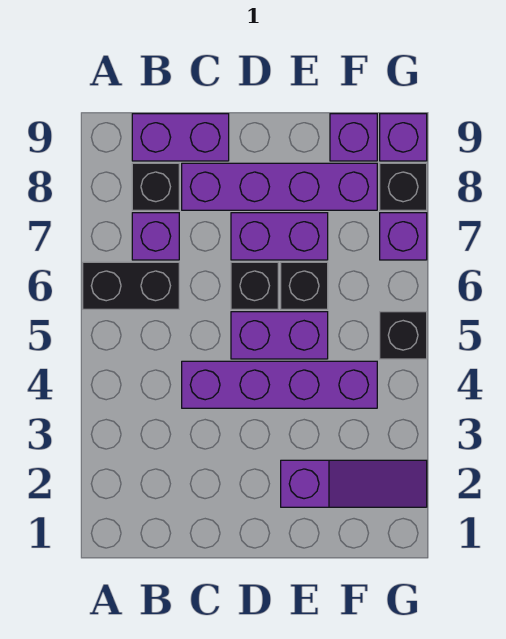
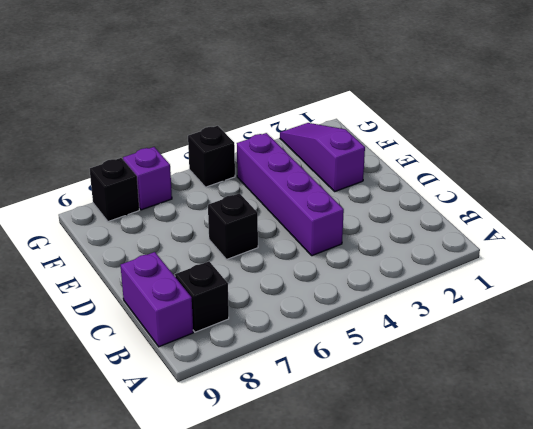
none -> black 1x2 brick [83,262,179,309]
none -> purple 1x1 brick [132,213,179,260]
none -> purple 1x4 brick [182,163,377,210]

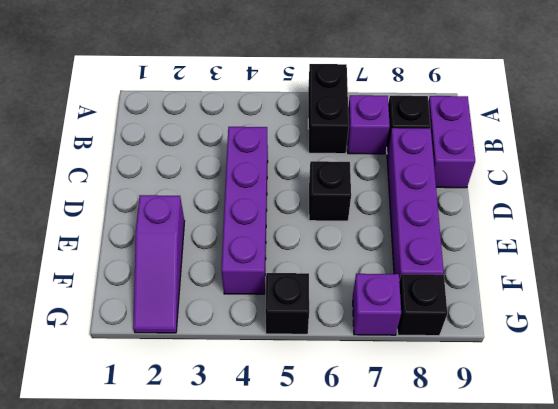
none -> purple 1x2 brick [231,312,328,359]
none -> purple 1x2 brick [231,213,328,260]
none -> black 1x1 brick [281,262,328,309]

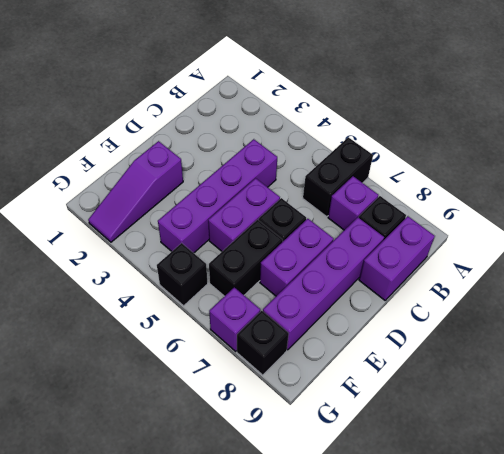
black 1x2 brick [209,220,283,296] -> black 1x1 brick [281,262,328,309]
none -> purple 1x1 brick [330,114,377,161]
none -> purple 1x1 brick [380,114,427,161]

